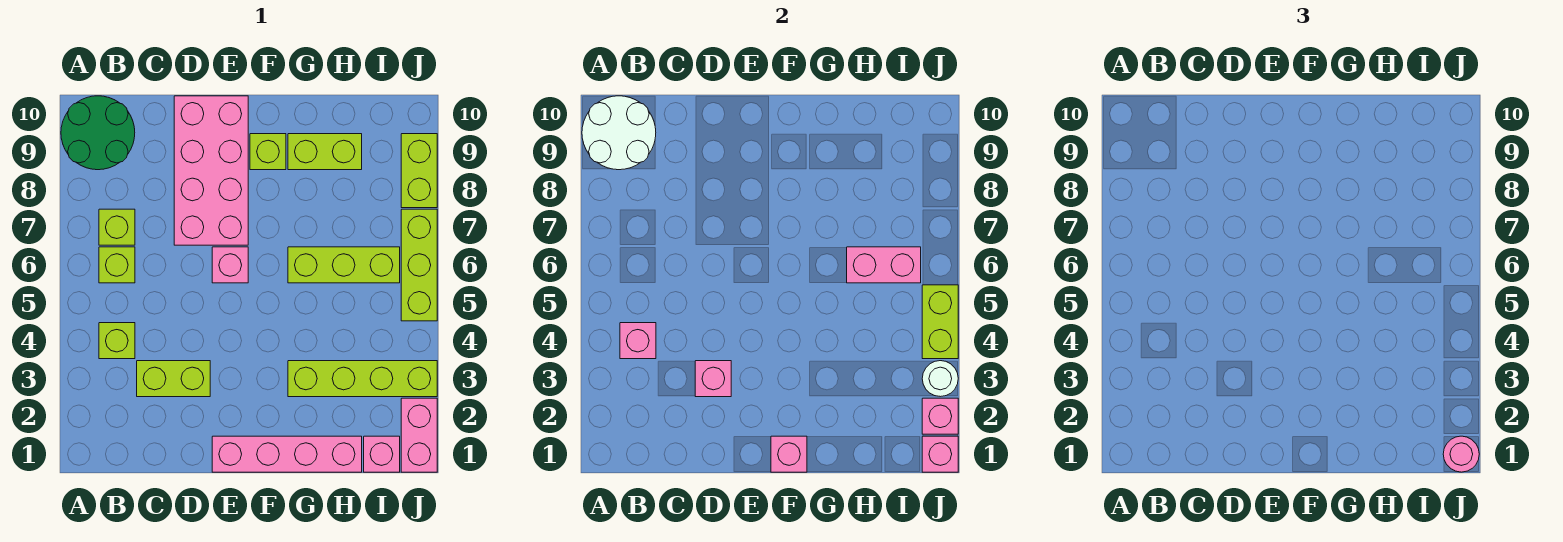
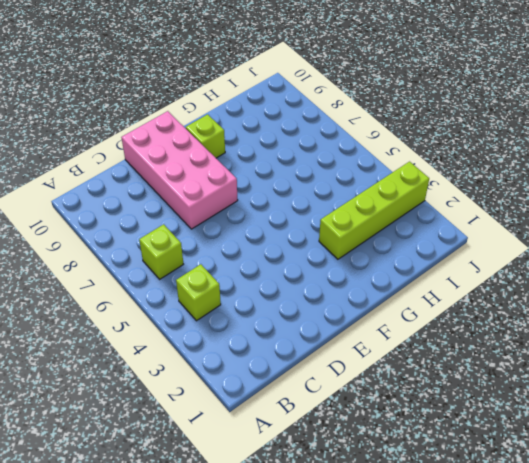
none -> green 2x2 round brick [61,96,135,170]
none -> lime 1x1 brick [99,209,135,245]
none -> lime 1x2 brick [137,361,210,397]

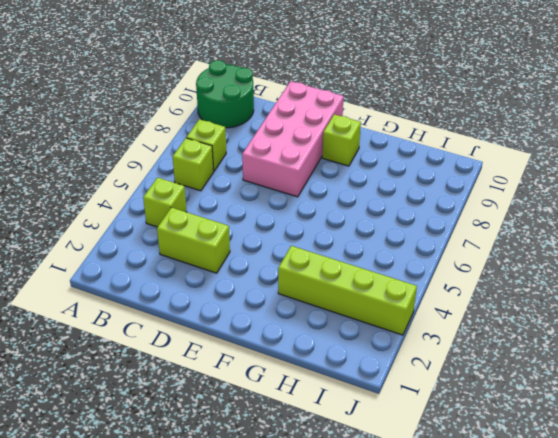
none -> pink 1x4 brick [212,436,362,472]
none -> pink 1x1 brick [212,247,248,283]
none -> lime 1x3 brick [288,247,400,283]

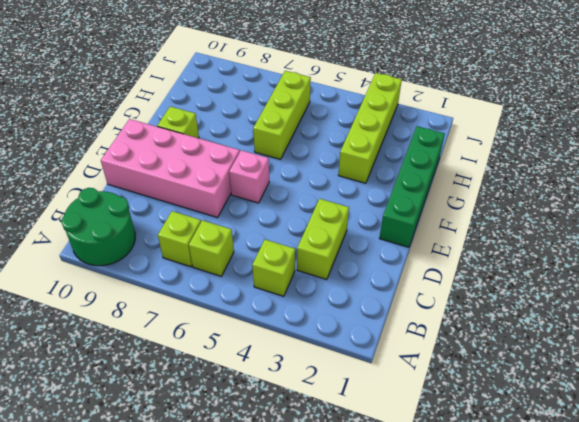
green 1x4 brick [379,126,445,247] -> pink 1x4 brick [212,436,362,472]
none -> lime 1x2 brick [288,134,362,170]
none -> pink 1x1 brick [364,436,400,472]
none -> pink 1x2 brick [401,398,437,472]

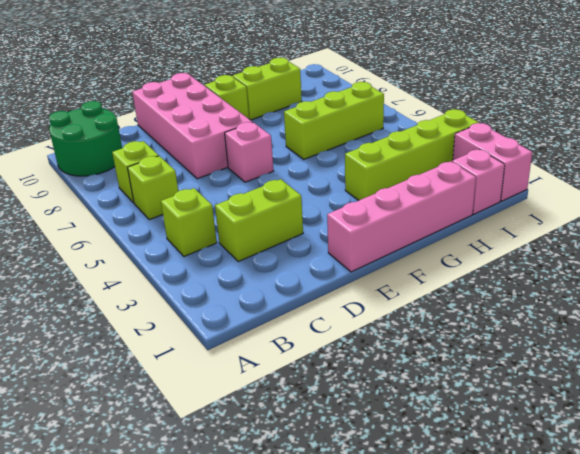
none -> lime 1x3 brick [401,209,437,321]
none -> lime 1x2 brick [401,134,437,208]
none -> white 2x2 round brick [582,96,656,170]

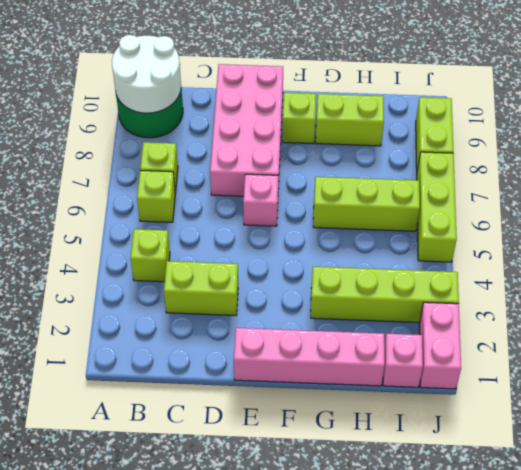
none -> pink 1x1 brick [620,323,656,359]
none -> pink 1x1 brick [695,361,731,397]
none -> pink 1x1 brick [771,436,807,472]

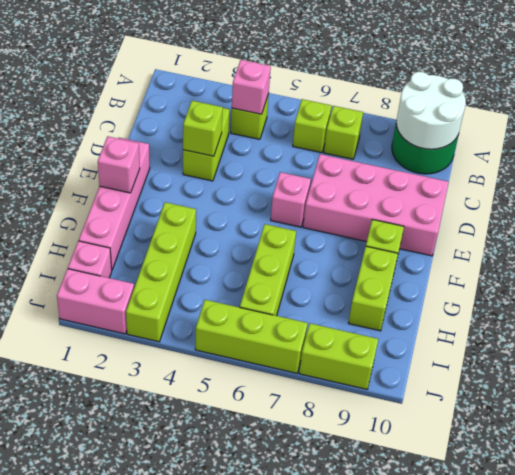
lime 1x1 brick [183,101,223,156] -> pink 1x1 brick [695,361,731,397]
none -> pink 1x2 brick [847,247,921,283]
none -> pink 1x1 brick [922,436,958,472]
none -> pink 1x1 brick [922,398,958,434]

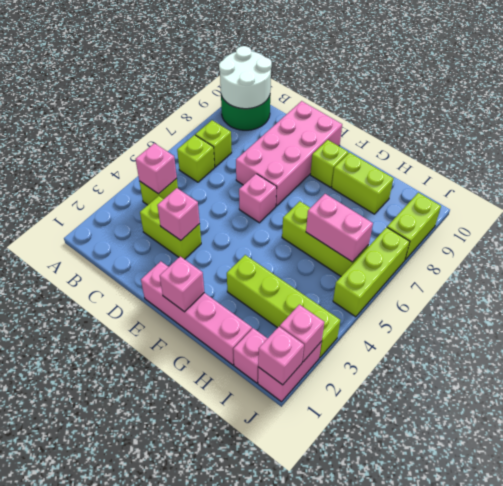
none -> white 1x1 round brick [922,361,958,397]
none -> lime 1x2 brick [922,285,958,359]
none -> pink 1x1 round brick [1443,436,1479,472]

